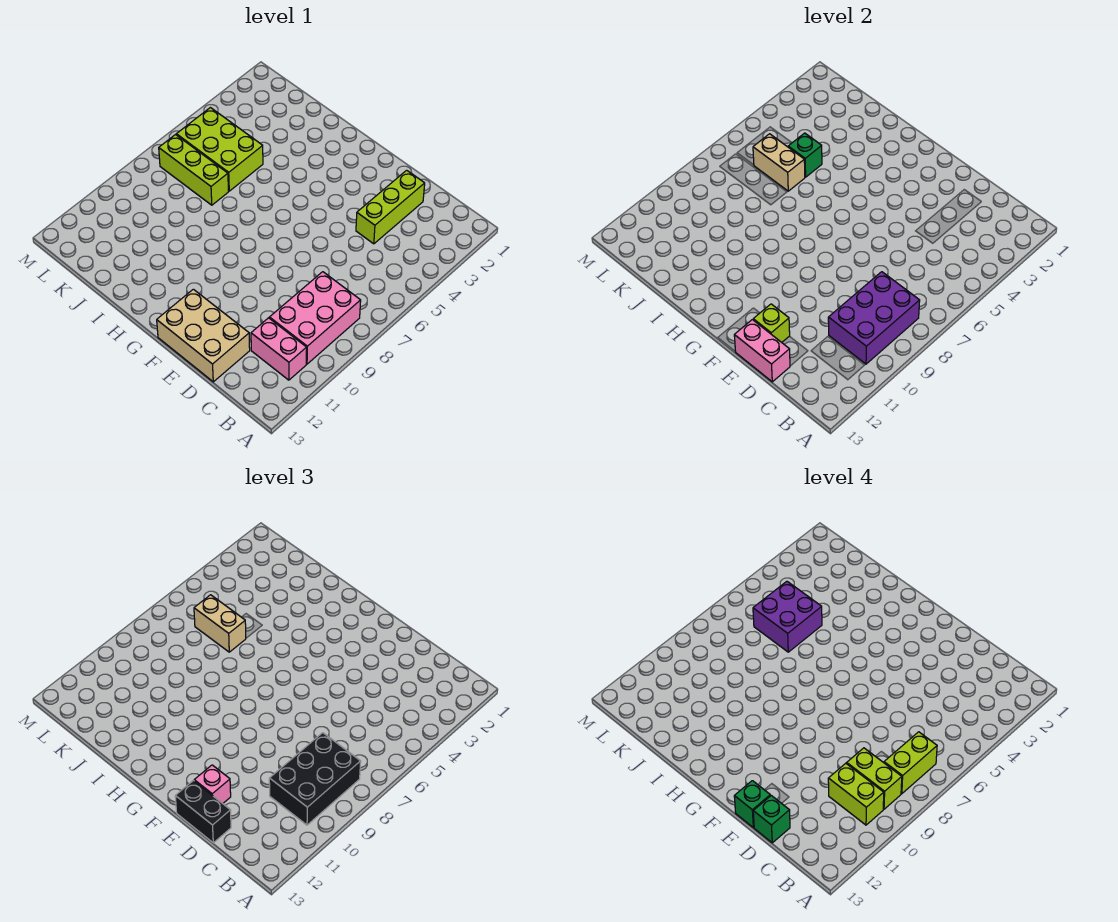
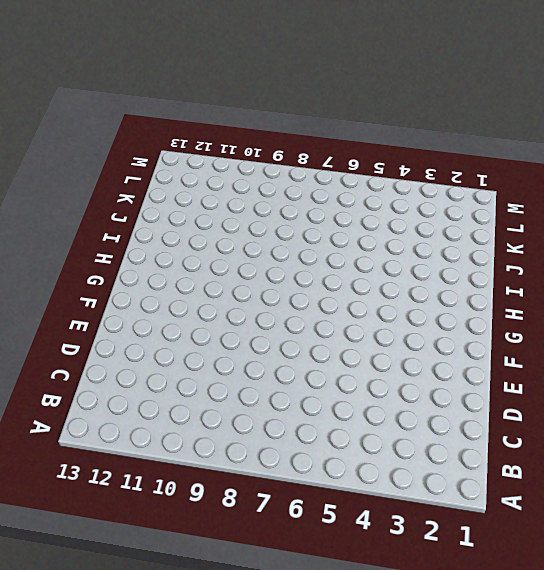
none -> pink 2x3 brick [269,272,361,364]
none -> pink 1x2 brick [251,318,307,380]
none -> lime 1x3 brick [356,170,425,244]

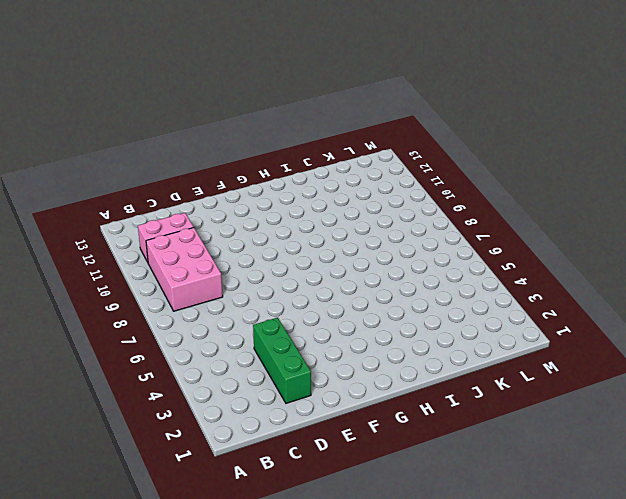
green 1x3 brick [253,318,311,403] -> lime 1x3 brick [356,170,425,244]
none -> tan 2x3 brick [157,289,250,382]
none -> lime 2x3 brick [176,108,263,191]
none -> lime 1x3 brick [159,135,228,205]

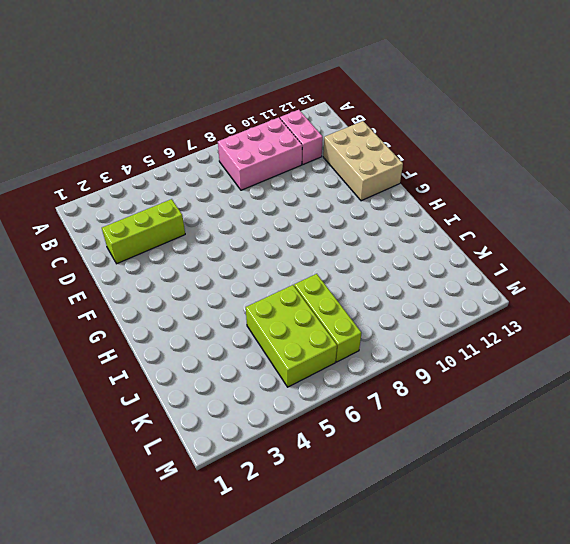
none -> purple 2x3 brick [828,272,920,364]
none -> pink 1x2 brick [734,320,790,382]
none -> lime 1x1 brick [753,304,790,342]

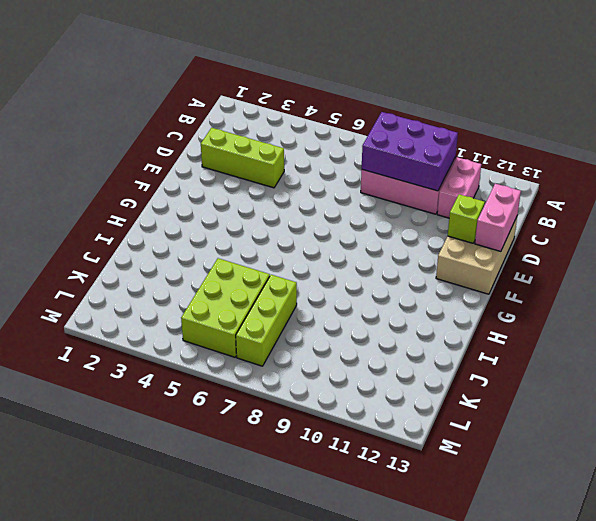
none -> green 1x1 brick [788,133,822,177]
none -> tan 1x2 brick [753,134,805,191]
none -> black 2x3 brick [269,733,361,825]

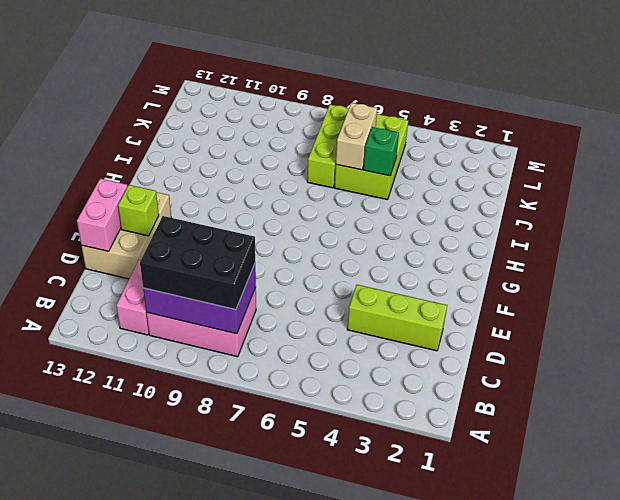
none -> black 1x2 brick [175,781,231,843]
none -> pink 1x1 brick [194,765,231,803]
none -> tan 1x2 brick [194,595,246,652]

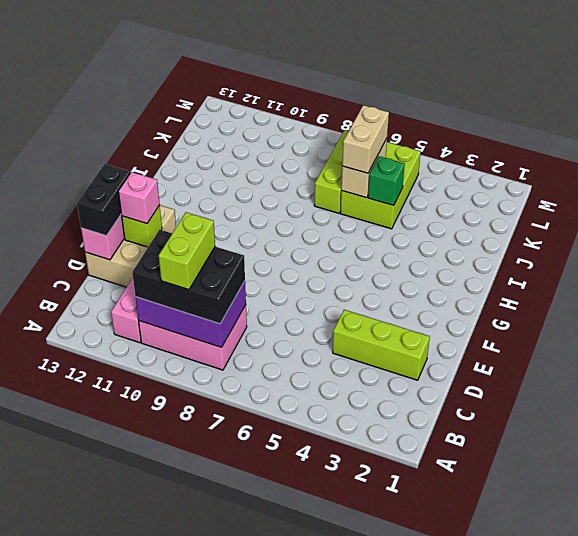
none -> lime 1x2 brick [884,732,937,794]
none -> lime 1x2 brick [828,763,884,825]
none -> green 1x1 brick [753,796,790,843]

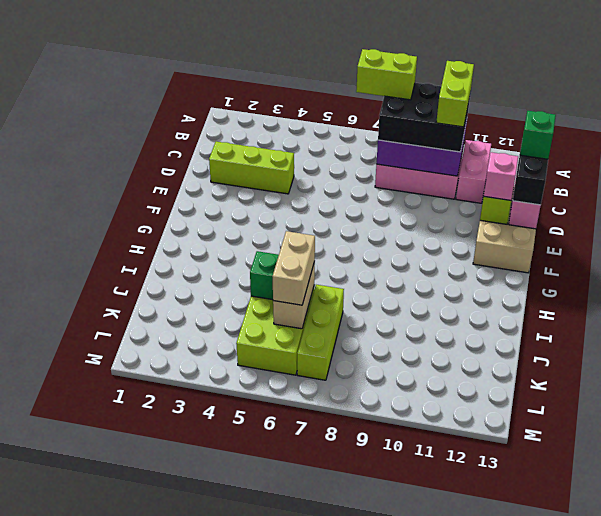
none -> lime 1x2 brick [847,748,902,809]
none -> green 1x1 brick [734,781,770,828]
none -> purple 2x2 brick [753,581,822,652]

